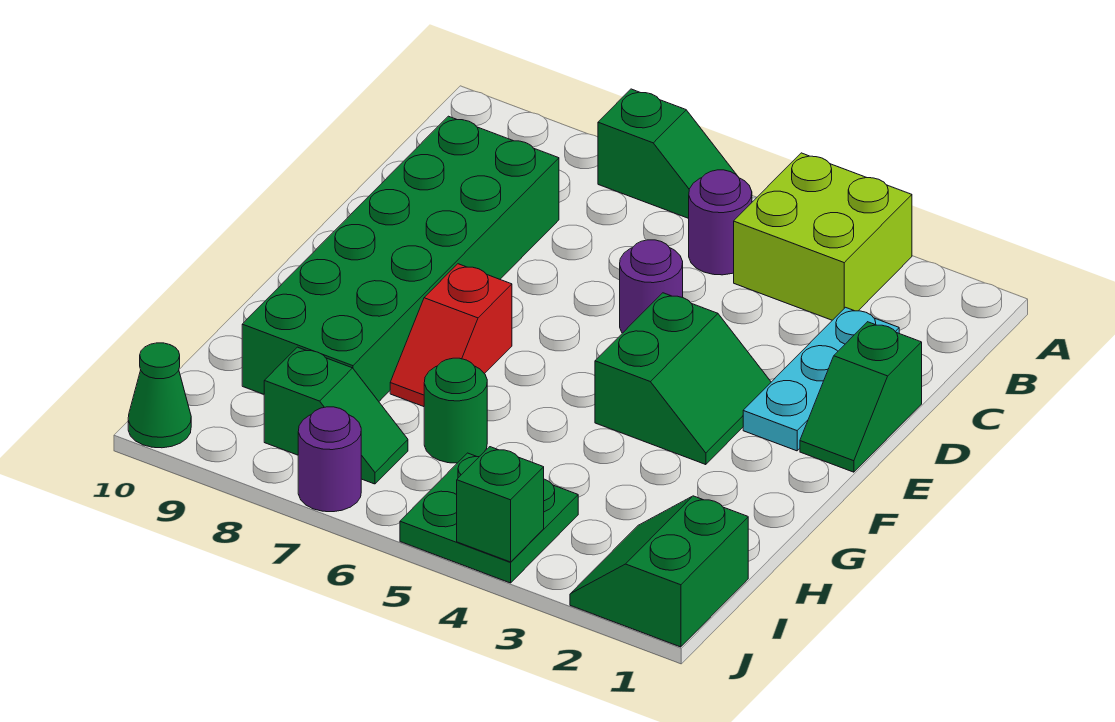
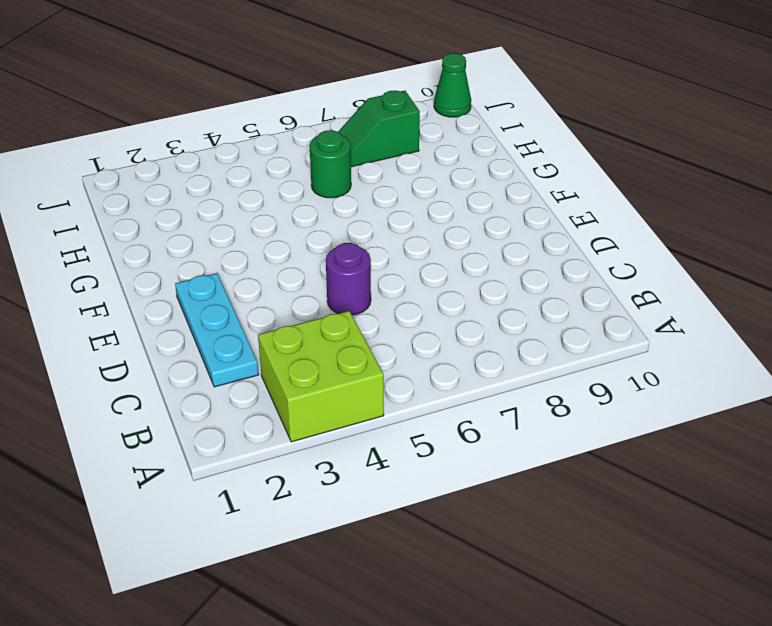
none -> green 1x2 slope [598,89,736,218]
none -> purple 1x1 round brick [689,170,752,275]
none -> green 2x6 brick [242,116,559,401]

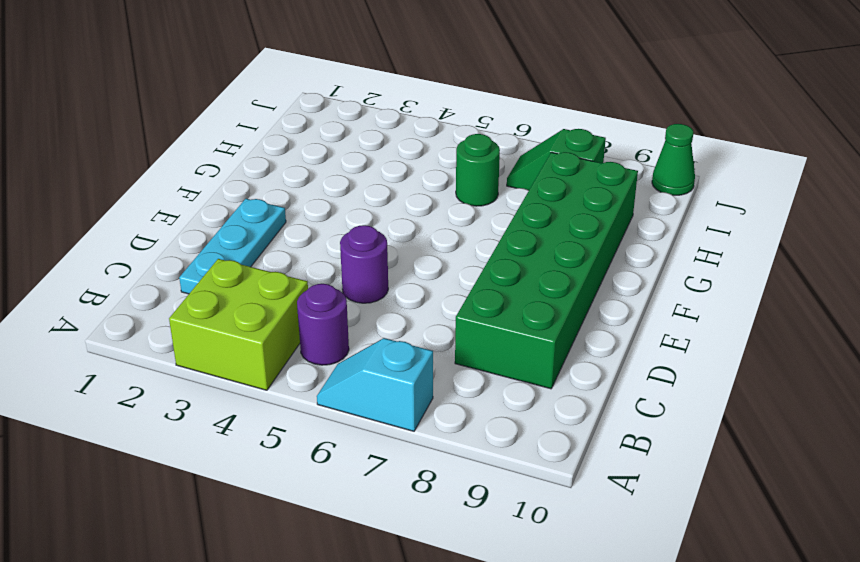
cyan 1x2 slope [317,338,433,431] -> green 1x2 slope [598,89,736,218]
none -> green 1x2 slope [800,322,922,472]
none -> green 2x2 slope [595,293,771,465]
none -> red 1x2 slope [390,264,512,407]

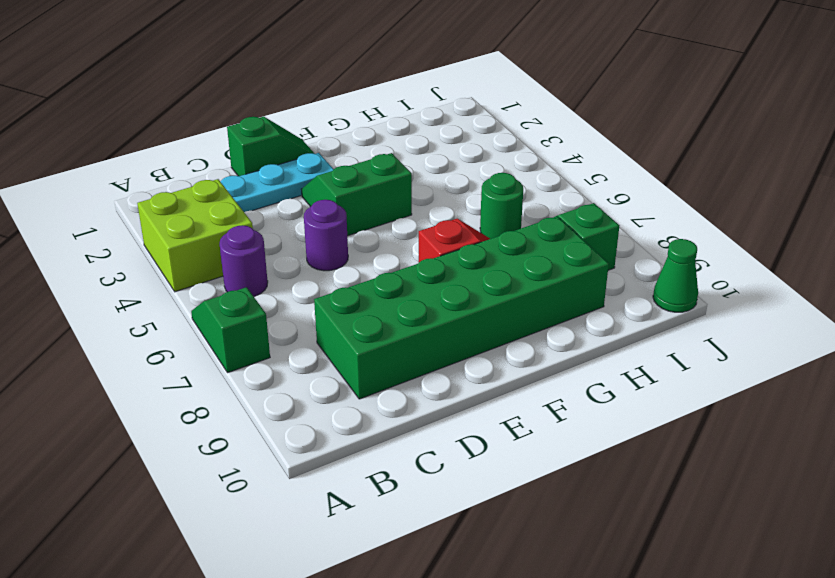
none -> green 2x2 slope [570,496,748,647]
none -> green 2x2 plate [400,453,578,583]
none -> purple 1x1 round brick [298,407,361,512]

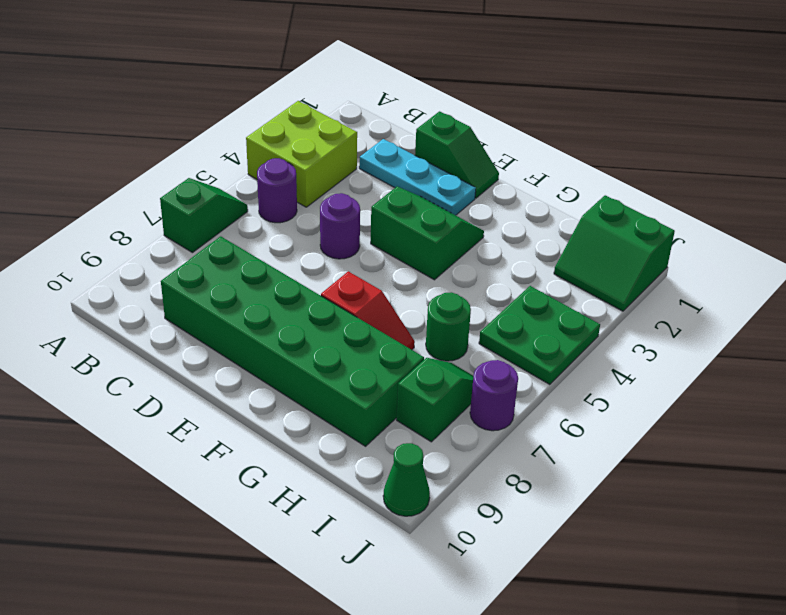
none -> green 1x1 brick [457,447,544,562]

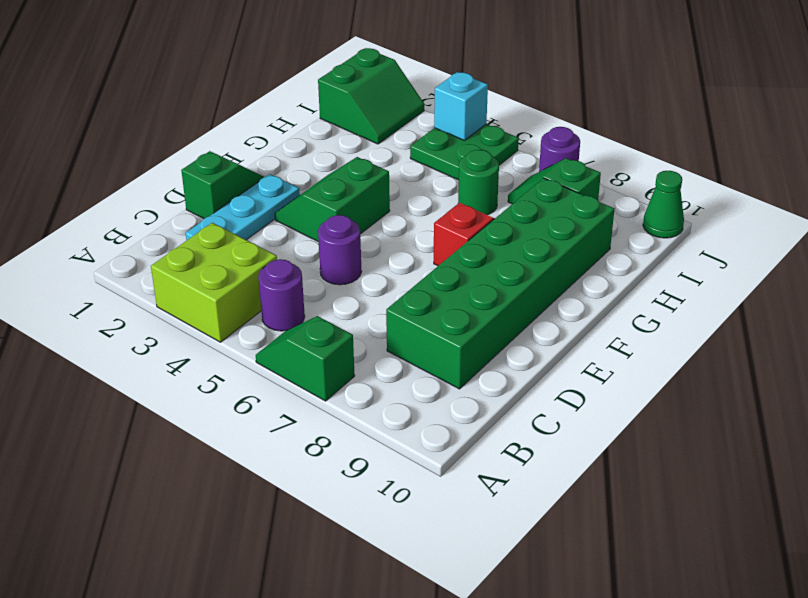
cyan 1x1 brick [434,72,488,140] -> green 1x1 brick [457,447,544,562]

